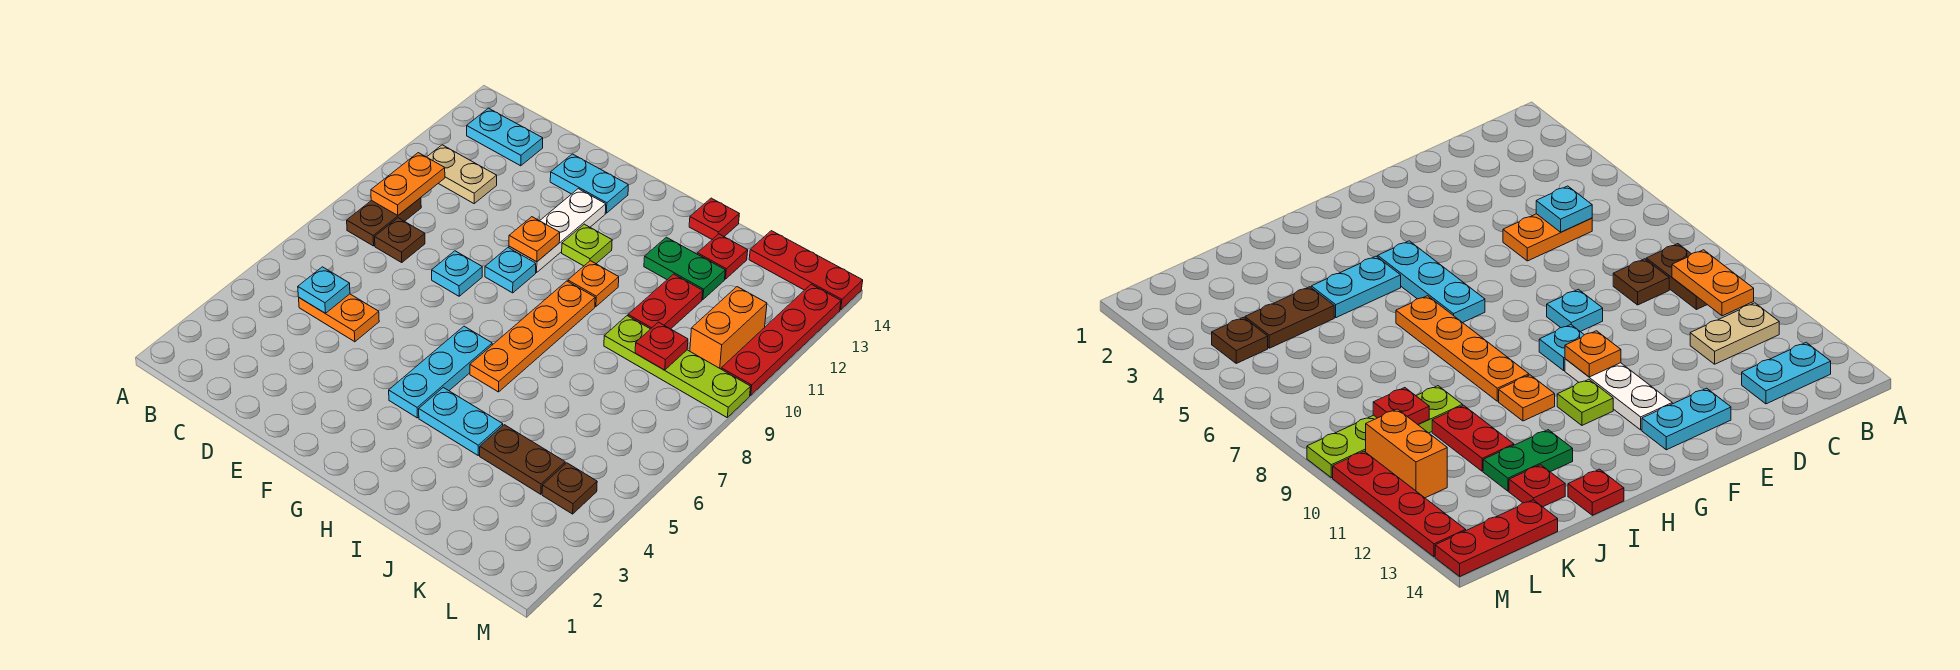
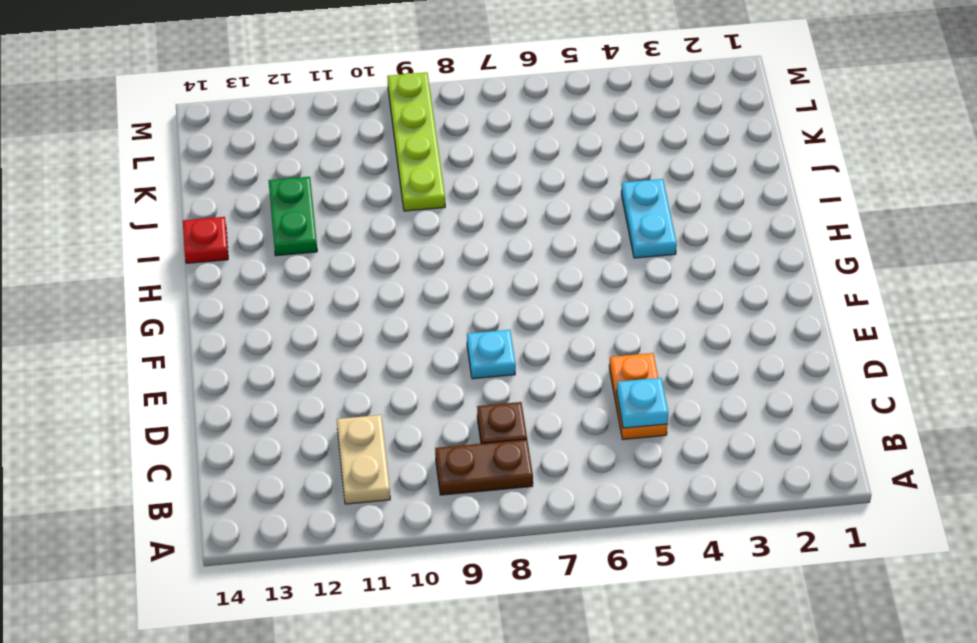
none -> cyan 1x2 plate [467,108,543,166]
none -> cyan 1x2 plate [550,154,628,213]
none -> cyan 1x1 plate [485,248,536,293]

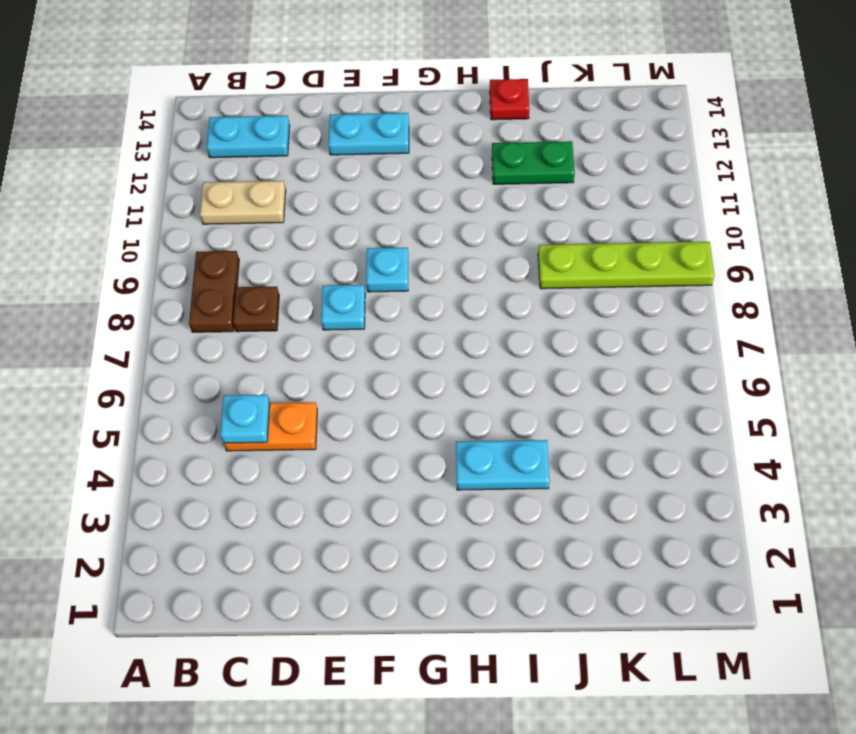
none -> white 1x3 plate [509,189,606,272]
none -> cyan 1x3 plate [389,326,492,418]
none -> lime 1x1 plate [562,224,612,266]

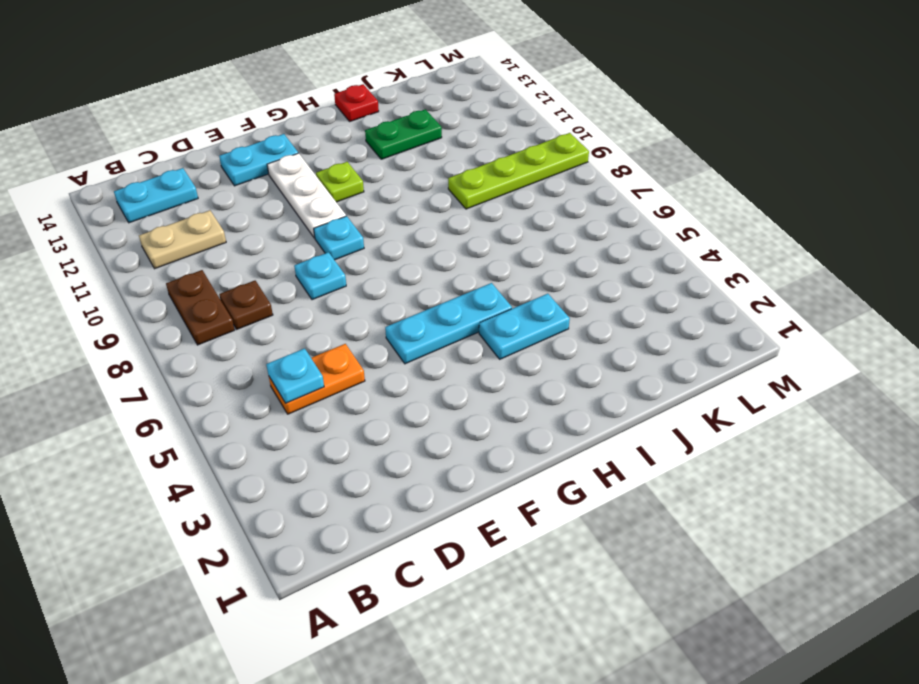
cyan 1x3 plate [385,283,512,364] -> cyan 1x3 plate turned to [389,326,492,418]
none -> orange 1x4 plate [470,281,595,392]
none -> orange 1x1 plate [568,261,619,307]
none -> brown 1x2 plate [480,425,565,494]

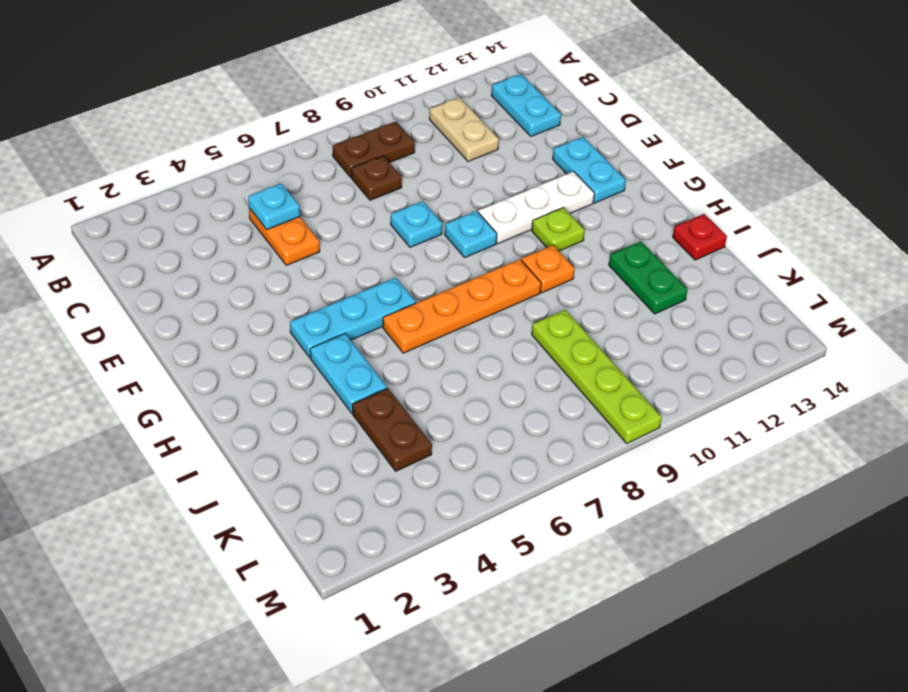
none -> red 1x2 plate [628,274,703,329]
none -> red 1x1 plate [697,234,748,279]
none -> red 1x3 plate [749,231,863,310]

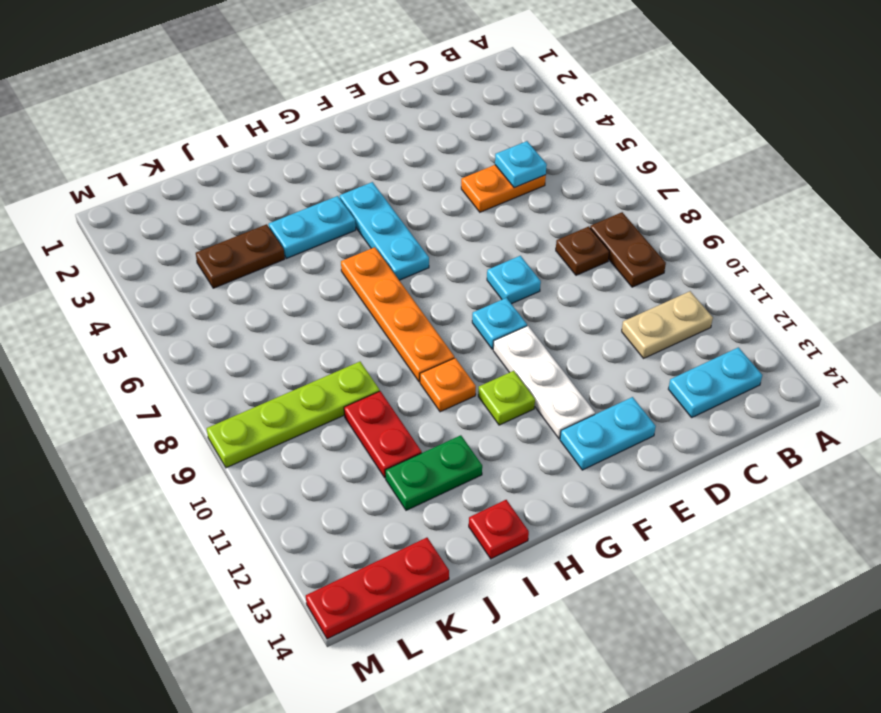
none -> red 1x1 plate [697,234,748,279]
none -> brown 1x1 plate [542,463,597,514]
none -> orange 1x2 brick [690,287,767,369]

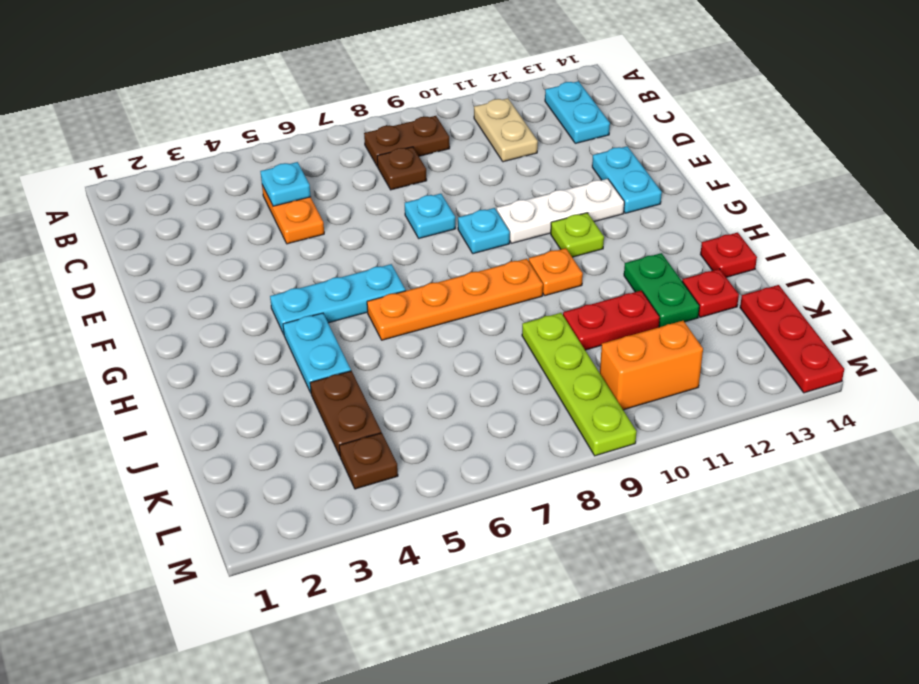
none -> red 1x4 plate [721,284,841,395]
none -> orange 1x2 plate [371,153,445,215]
none -> orange 1x1 plate [509,217,560,262]

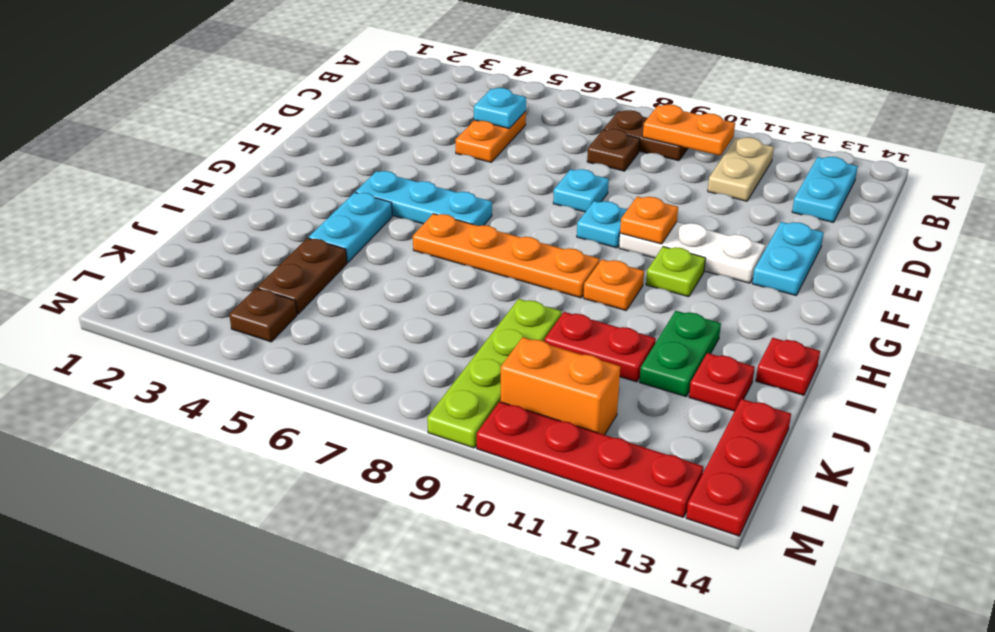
none -> red 1x1 plate [635,322,688,370]

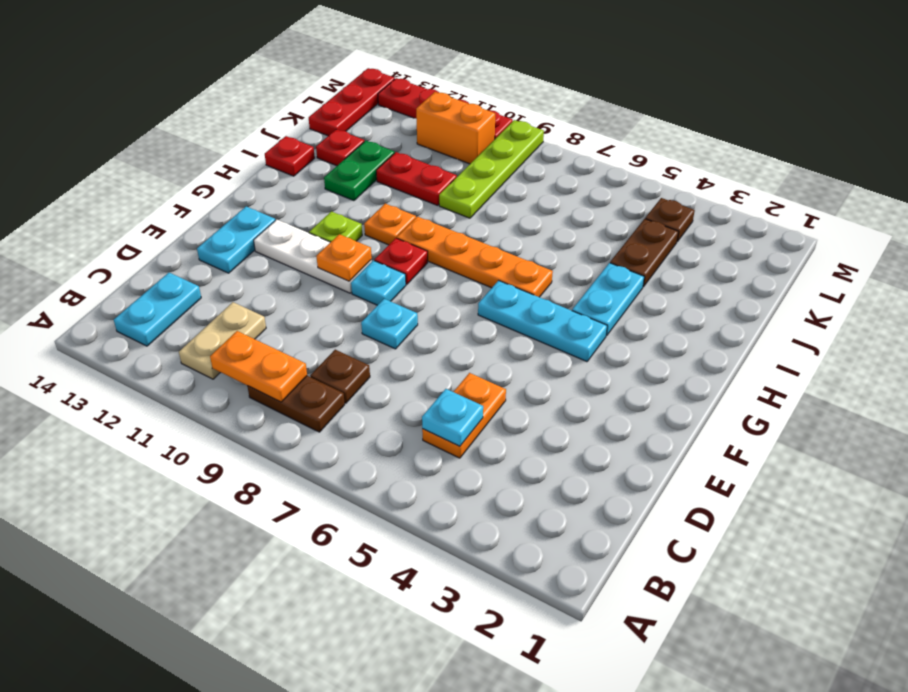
red 1x1 plate [374,238,428,284] -> red 1x1 plate moved to [635,322,688,370]

